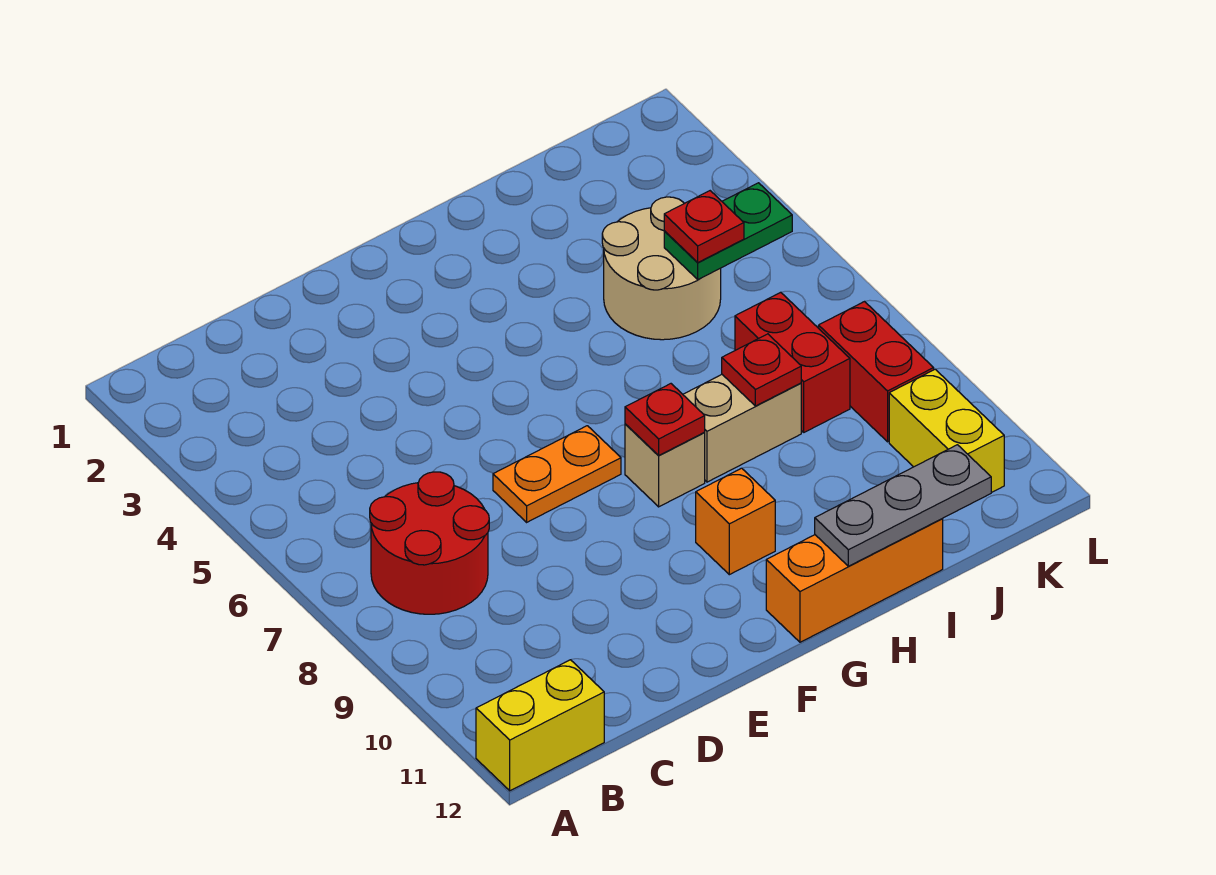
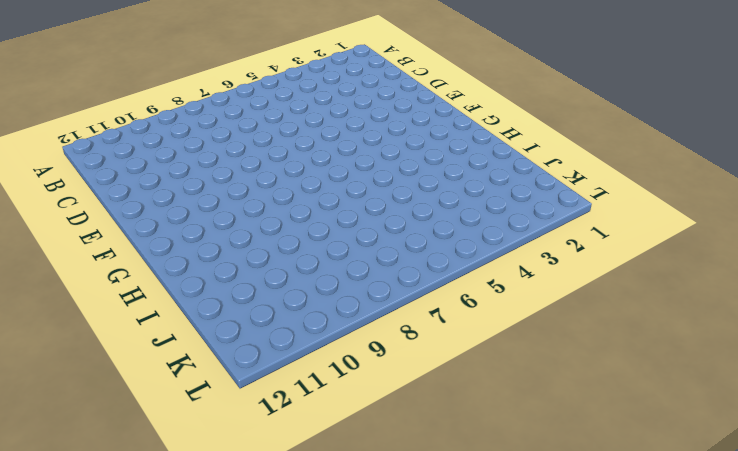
none -> yellow 1x2 brick [476,660,604,791]
none -> red 2x2 round brick [370,472,489,614]
none -> orange 1x2 plate [493,426,621,522]

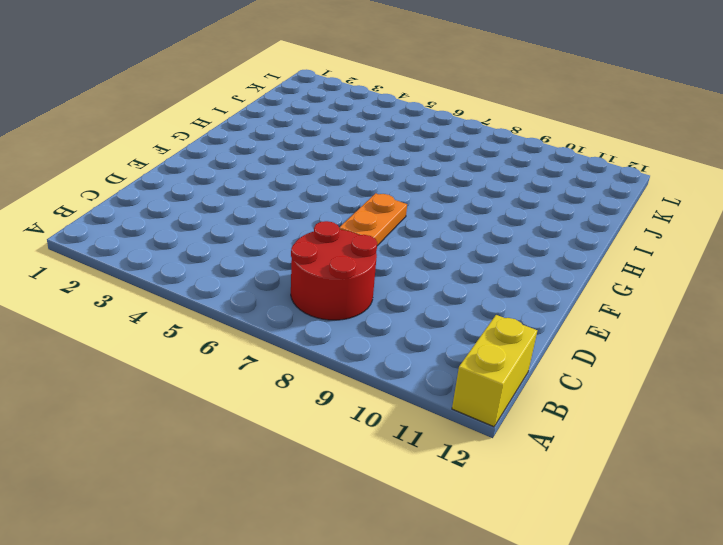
none -> tan 1x1 brick [625,424,705,507]
none -> orange 1x1 brick [696,468,775,575]
none -> orange 1x3 brick [766,519,943,642]

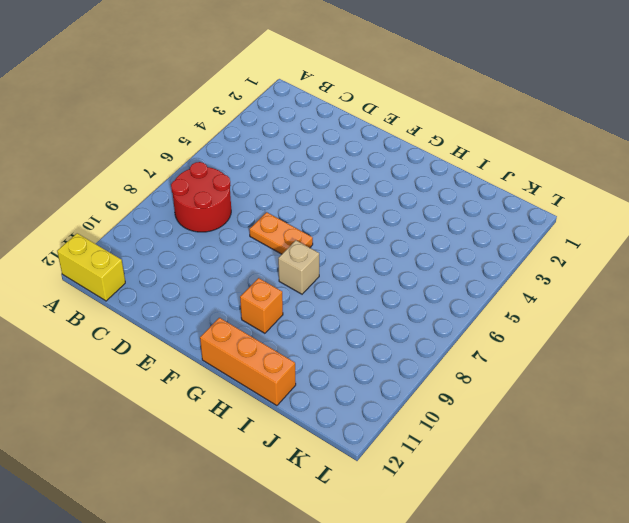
none -> tan 1x2 brick [683,375,801,482]
none -> tan 2x2 round brick [602,197,721,340]
none -> red 1x2 brick [735,292,850,432]

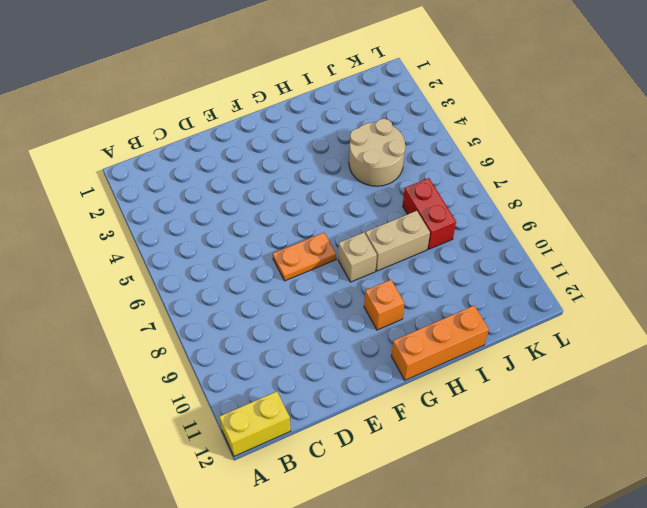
none -> red 2x2 round brick [370,472,489,614]
none -> red 1x2 brick [819,301,934,442]
none -> yellow 1x2 brick [889,369,1004,493]

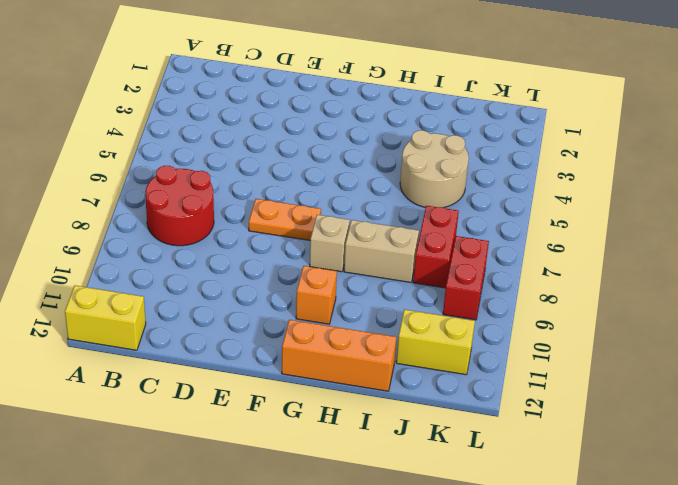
yellow 1x2 brick [396,309,475,375] -> yellow 1x2 brick turned to [889,369,1004,493]
none -> red 1x1 plate [625,384,705,456]
none -> grey 1x3 plate [815,445,991,566]
none -> red 1x1 plate [722,334,801,406]

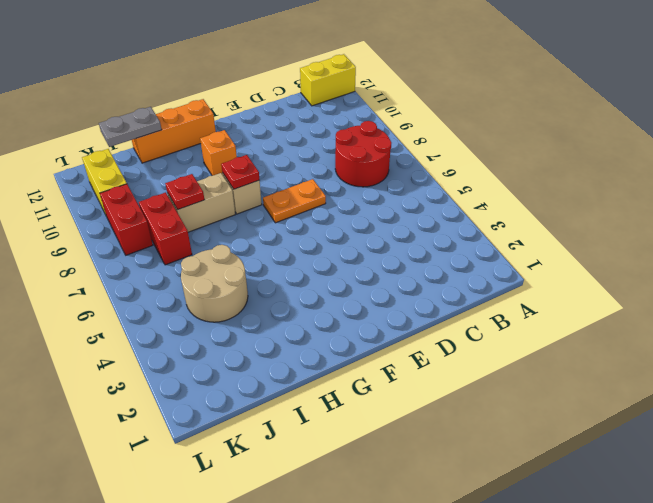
grey 1x2 plate [99,107,162,147] -> grey 1x3 plate [815,445,991,566]
none -> green 1x2 plate [664,183,792,279]
none -> red 1x1 plate [664,191,744,262]

